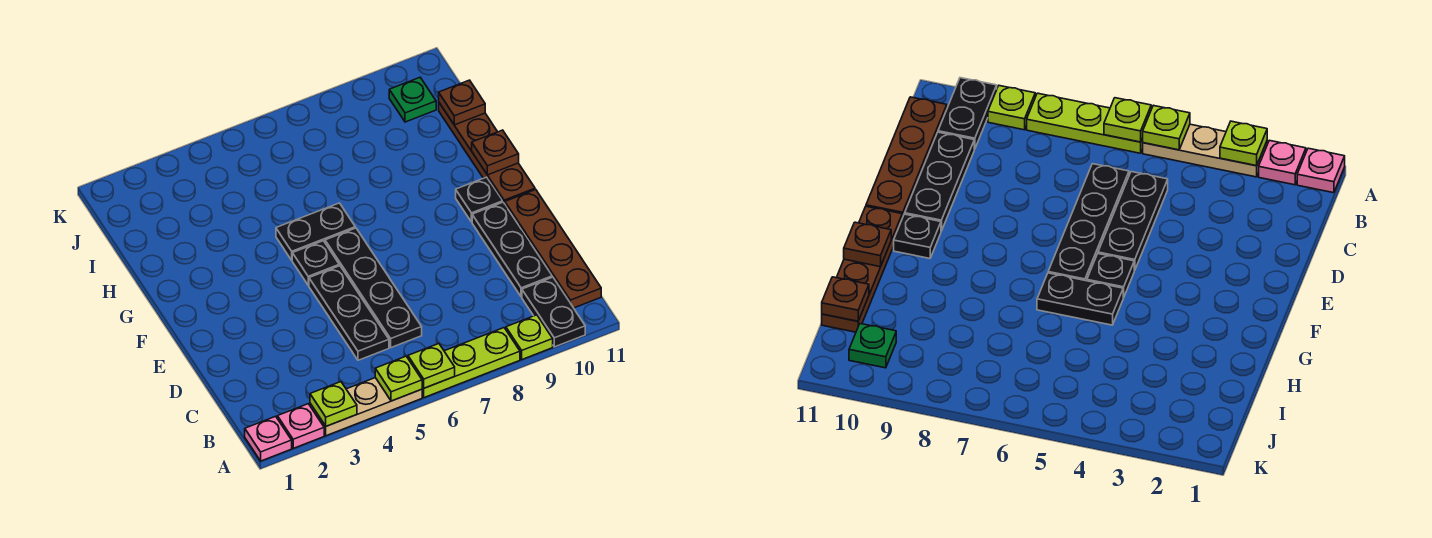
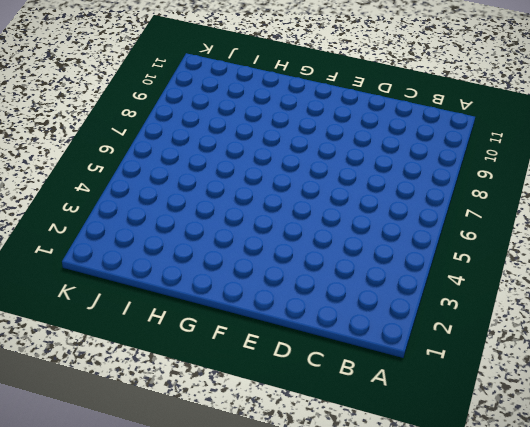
none -> pink 1x1 plate [245,416,292,461]
none -> pink 1x1 plate [277,404,324,448]
none -> tan 1x3 plate [310,378,422,436]

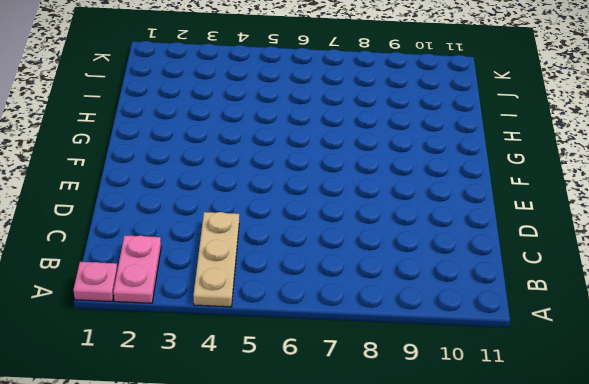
pink 1x2 plate [113,235,161,303] -> pink 1x1 plate [277,404,324,448]
tan 1x3 plate [193,212,239,307] -> tan 1x3 plate turned to [310,378,422,436]
none -> lime 1x3 plate [422,328,520,398]
none -> lime 1x1 plate [506,315,553,359]
none -> black 1x2 plate [522,277,585,347]

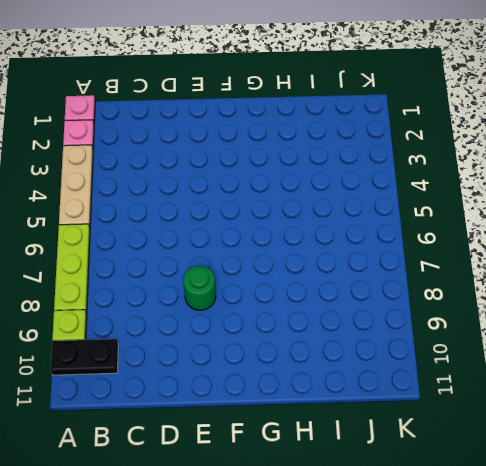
green 1x1 round brick [183,266,216,310] -> none
none -> brown 1x4 plate [505,190,601,308]
none -> black 1x3 plate [309,266,389,360]
none -> black 1x4 plate [325,228,422,348]

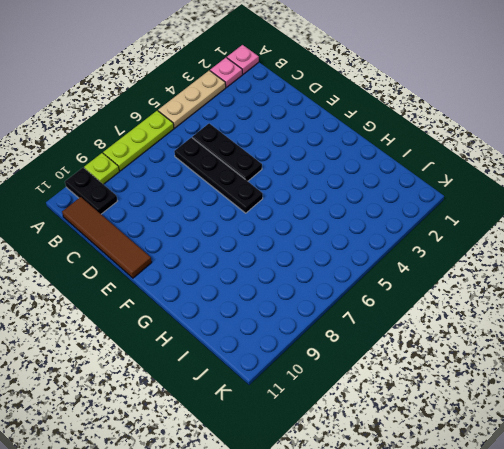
brown 1x4 tile [62,197,152,278] -> brown 1x4 plate [505,190,601,308]
none -> black 1x3 plate [472,202,552,297]
none -> black 1x1 plate [292,241,339,285]
none -> black 1x1 plate [456,177,502,222]

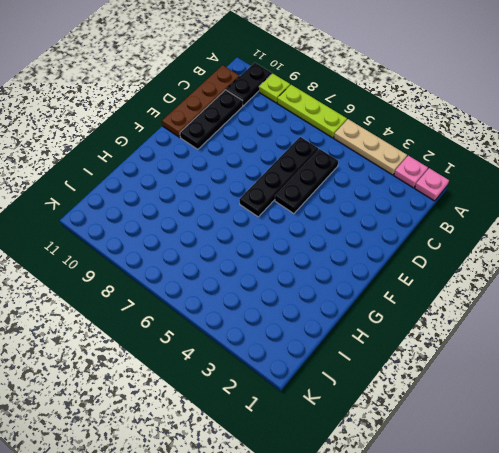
none -> black 1x1 plate [292,241,339,285]
none -> black 1x1 plate [456,177,502,222]
none -> brown 1x4 plate [439,103,535,204]

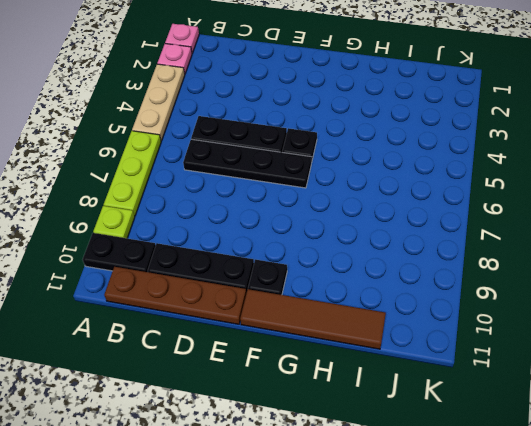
brown 1x4 tile [240,289,386,349] -> brown 1x4 plate [439,103,535,204]
none -> black 1x2 plate [276,203,355,260]
none -> green 1x1 plate [389,78,436,122]
none -> lime 1x1 plate [310,382,357,426]

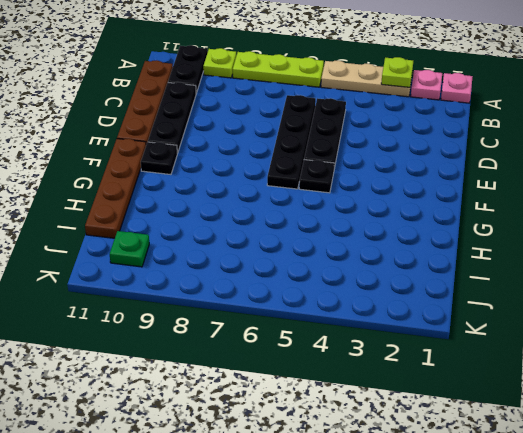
none -> black 1x2 plate [276,203,355,260]
none -> lime 1x1 plate [375,356,422,401]
none -> lime 1x1 plate [408,344,455,388]

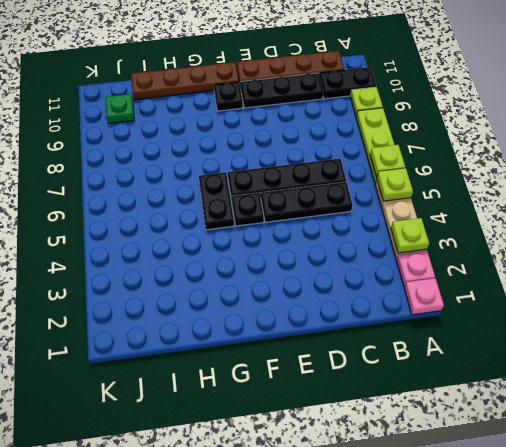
none -> brown 1x1 plate [472,130,519,175]
none -> brown 1x1 plate [439,80,485,125]

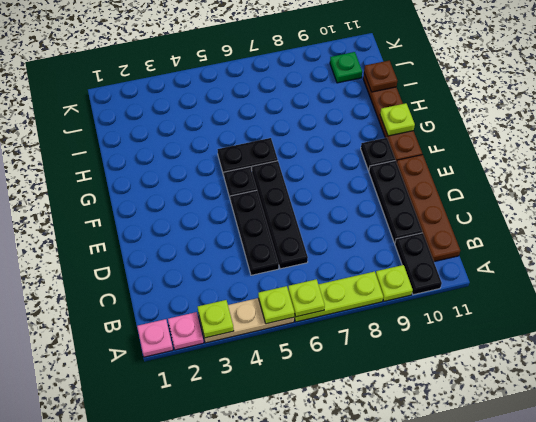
lime 1x1 plate [380,103,415,136] -> brown 1x1 plate [472,130,519,175]

